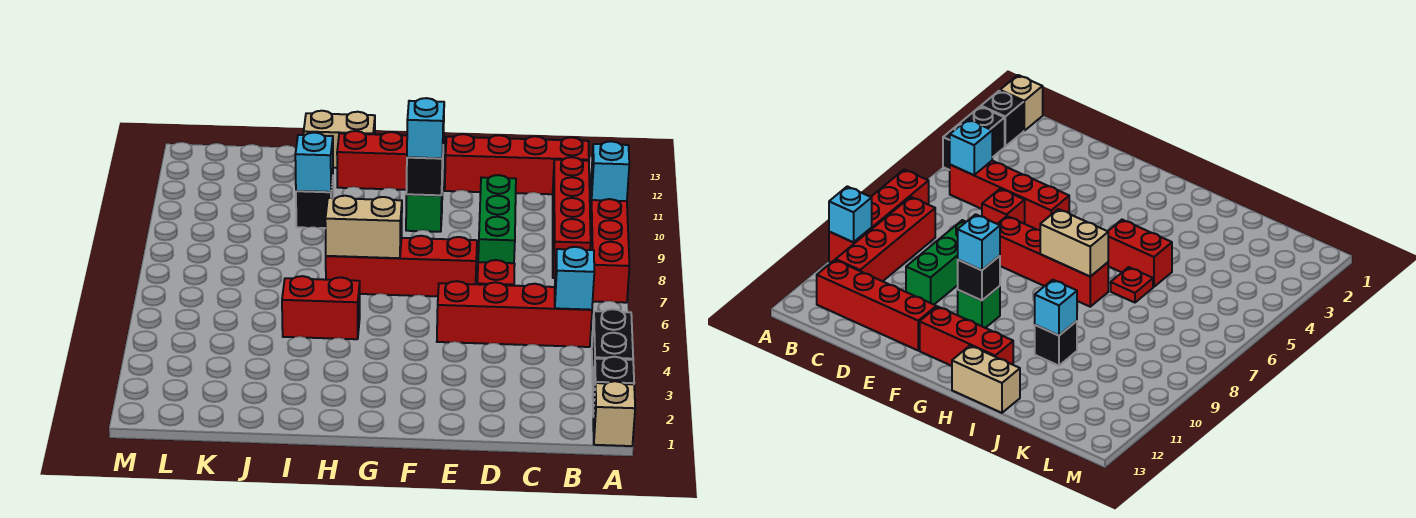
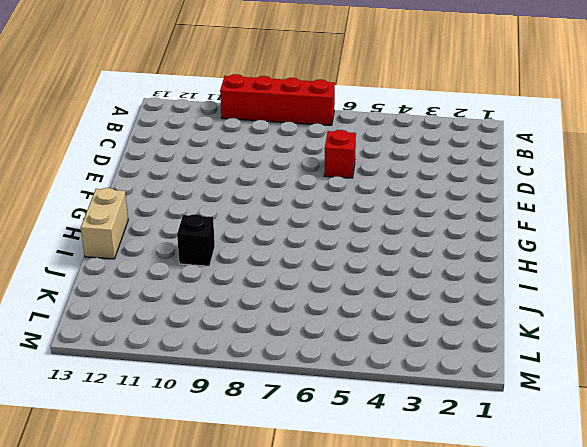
none -> tan 1x1 brick [593,381,635,446]
none -> black 1x1 brick [593,357,634,417]
none -> black 1x2 brick [592,309,633,384]

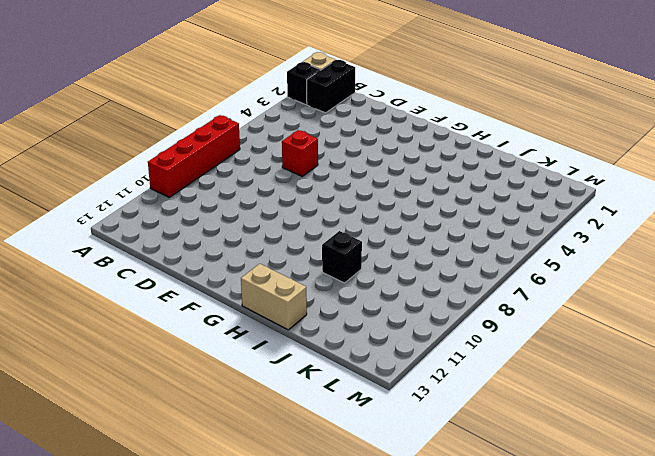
black 1x2 brick [307,60,355,113] -> black 1x2 brick moved to [592,309,633,384]
none -> red 1x4 brick [437,281,592,347]
none -> red 1x4 brick [553,157,591,278]
none -> red 1x4 brick [445,134,589,194]

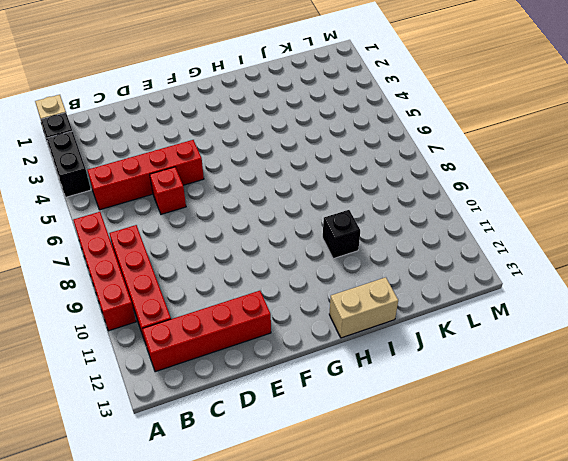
none -> green 1x3 brick [478,175,516,263]
none -> red 1x4 brick [326,236,477,296]
none -> green 1x1 brick [406,180,443,232]

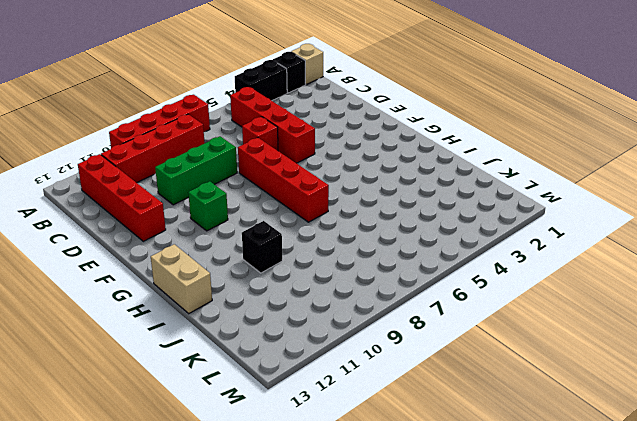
none -> red 1x3 brick [337,131,445,191]
none -> red 1x2 brick [282,276,360,339]
none -> red 1x1 plate [1111,267,1153,303]

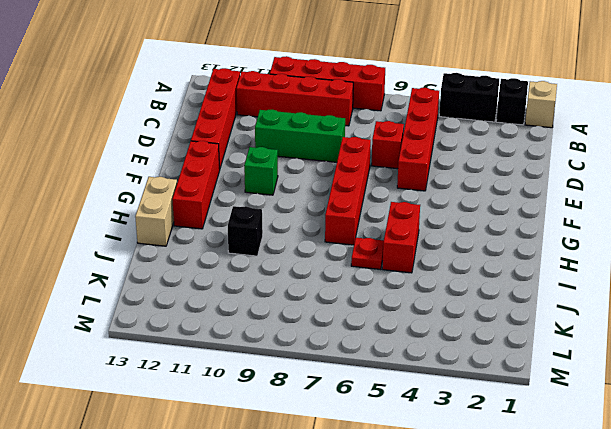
none -> cyan 1x1 brick [591,141,629,201]
none -> cyan 1x1 brick [555,247,594,310]
none -> black 1x1 brick [406,157,443,195]

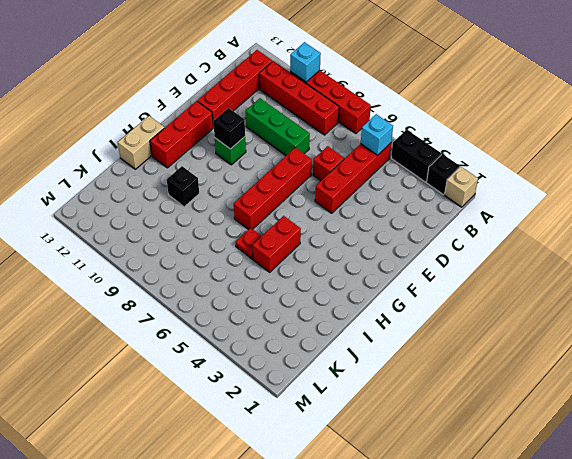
none -> tan 1x2 brick [325,196,402,258]
none -> cyan 1x1 brick [295,133,333,192]
none -> cyan 1x1 brick [407,98,444,158]

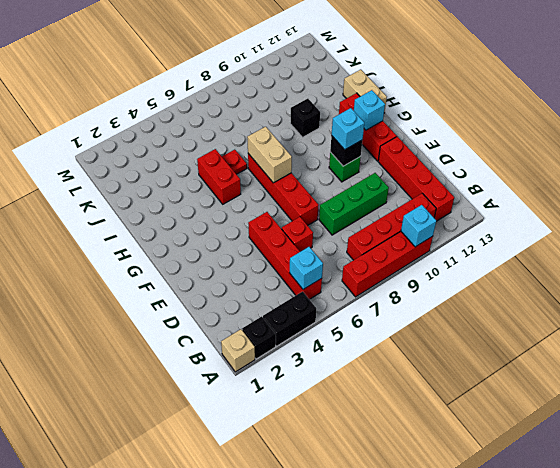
cyan 1x1 brick [354,90,385,130] -> cyan 1x1 brick moved to [295,133,333,192]

